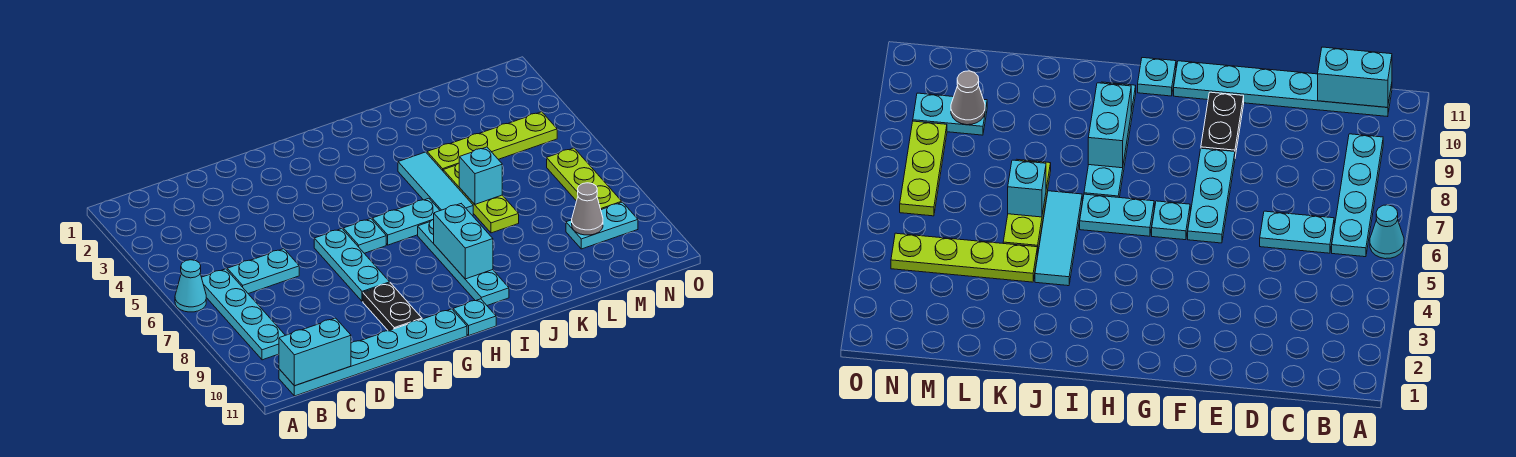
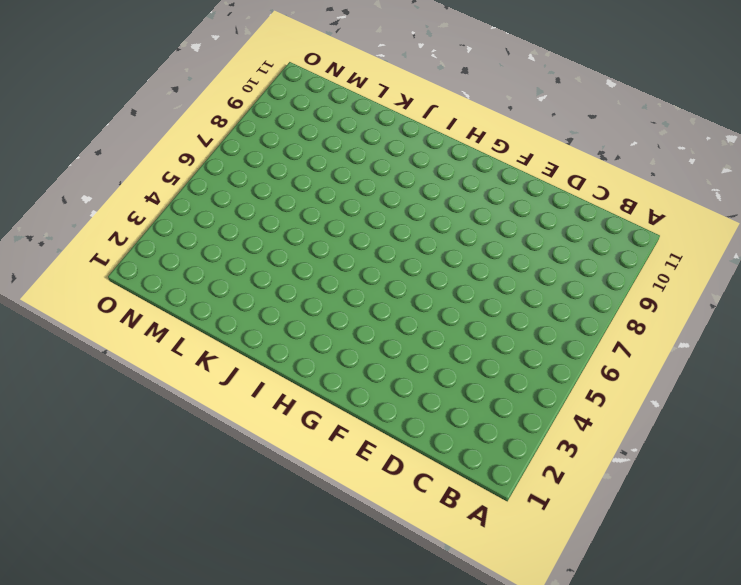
none -> cyan 1x1 cone [175,260,206,312]
none -> cyan 1x4 plate [202,269,285,360]
none -> cyan 1x6 plate [279,309,467,396]

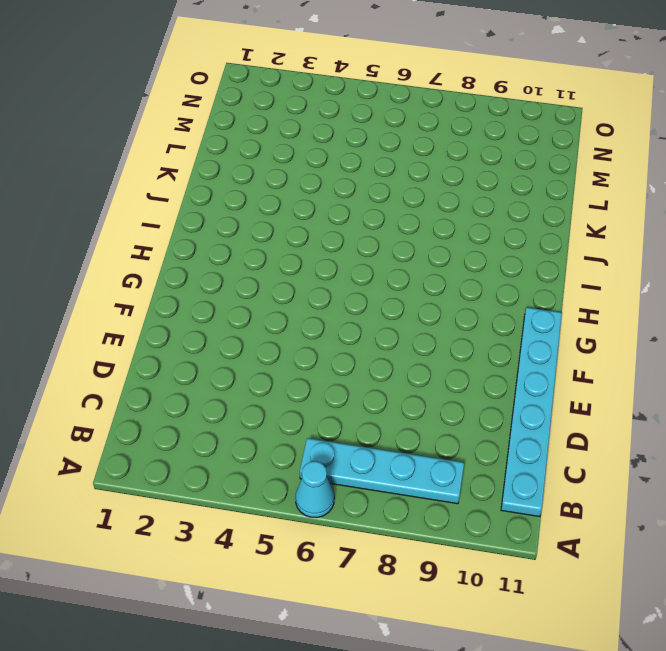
none -> cyan 1x2 plate [227,249,299,294]
none -> cyan 1x3 plate [314,229,390,301]
none -> black 1x2 plate [363,283,422,331]

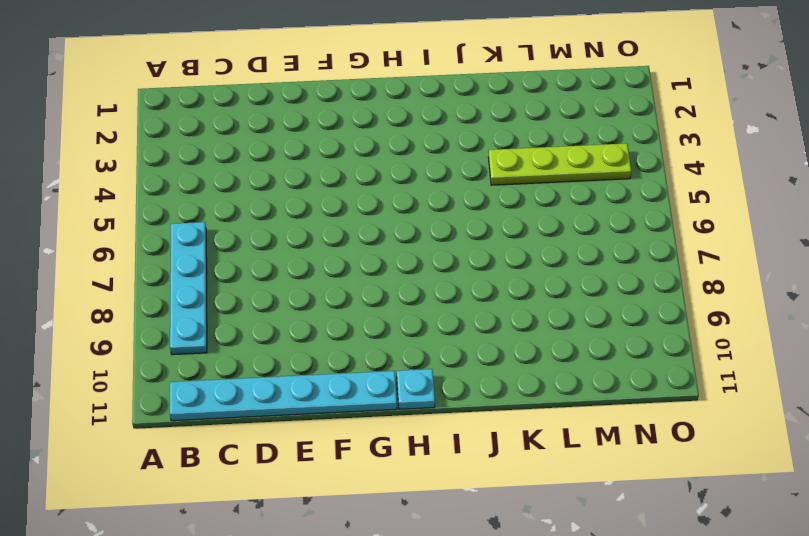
none -> cyan 1x1 cone [175,260,206,312]
none -> cyan 1x2 plate [227,249,299,294]
none -> cyan 1x3 plate [314,229,390,301]

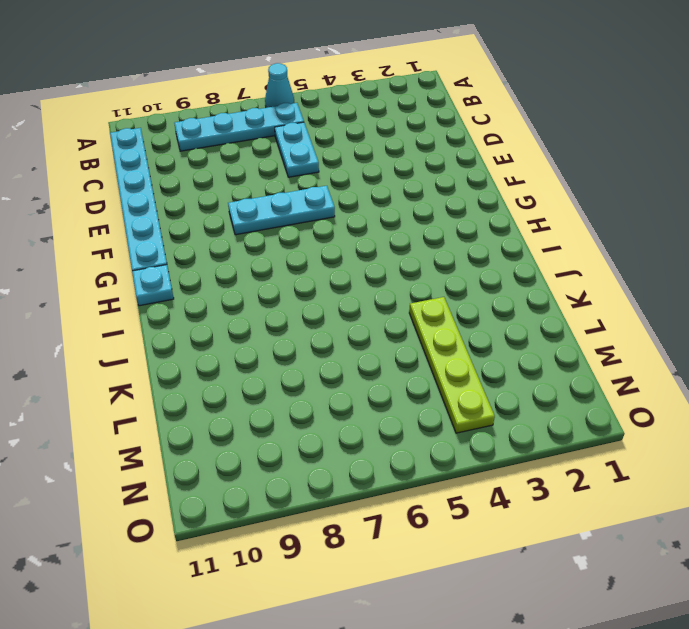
none -> black 1x2 plate [363,283,422,331]
none -> cyan 1x1 plate [343,219,386,253]
none -> cyan 1x2 plate [372,198,440,245]

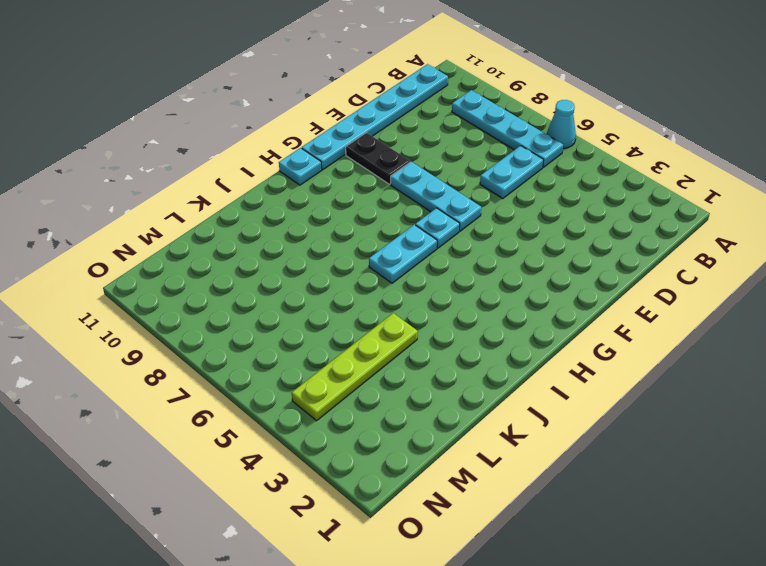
none -> cyan 1x4 plate [418,219,509,305]
none -> cyan 1x3 tile [398,152,473,216]
none -> lime 1x3 plate [443,163,519,233]

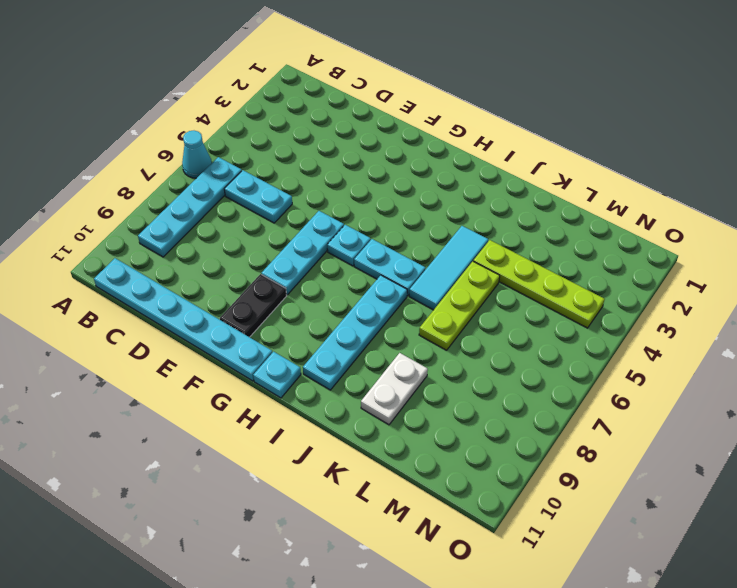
white 1x2 plate [361,353,428,425] -> none
none -> cyan 1x2 plate [566,202,638,249]
none -> lime 1x3 plate [547,148,622,210]
none -> cyan 1x2 brick [279,318,351,386]

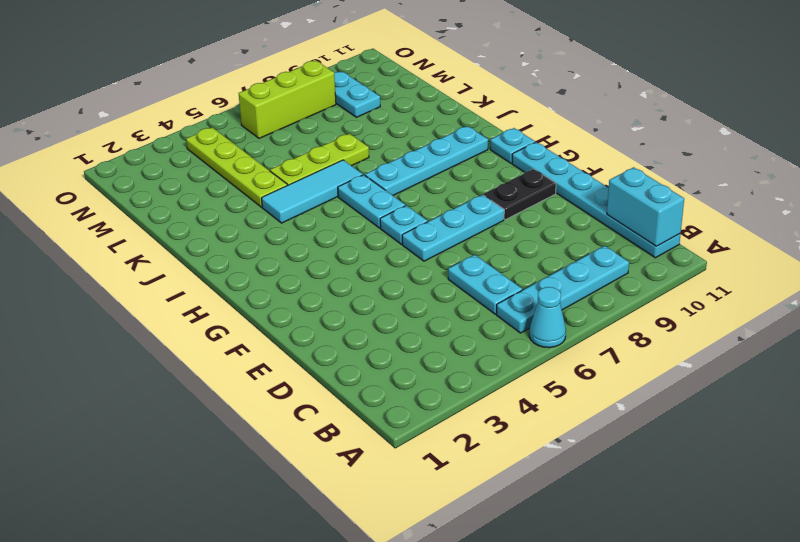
lime 1x3 brick [239,61,336,138] -> lime 1x3 plate [547,148,622,210]
none -> cyan 1x2 brick [434,204,493,279]
none -> cyan 1x1 brick [459,147,502,204]
none -> grey 1x1 cone [572,183,603,235]

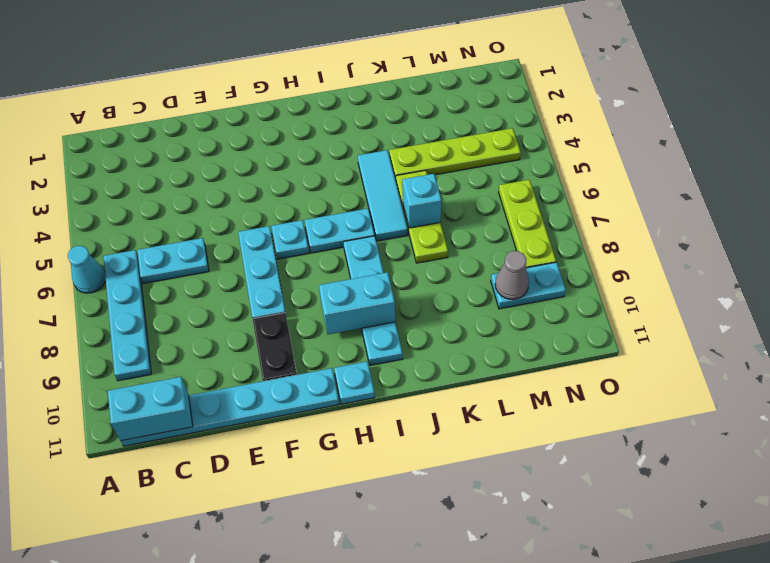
cyan 1x2 brick [319,272,395,334] -> cyan 1x2 brick turned to [434,204,493,279]

